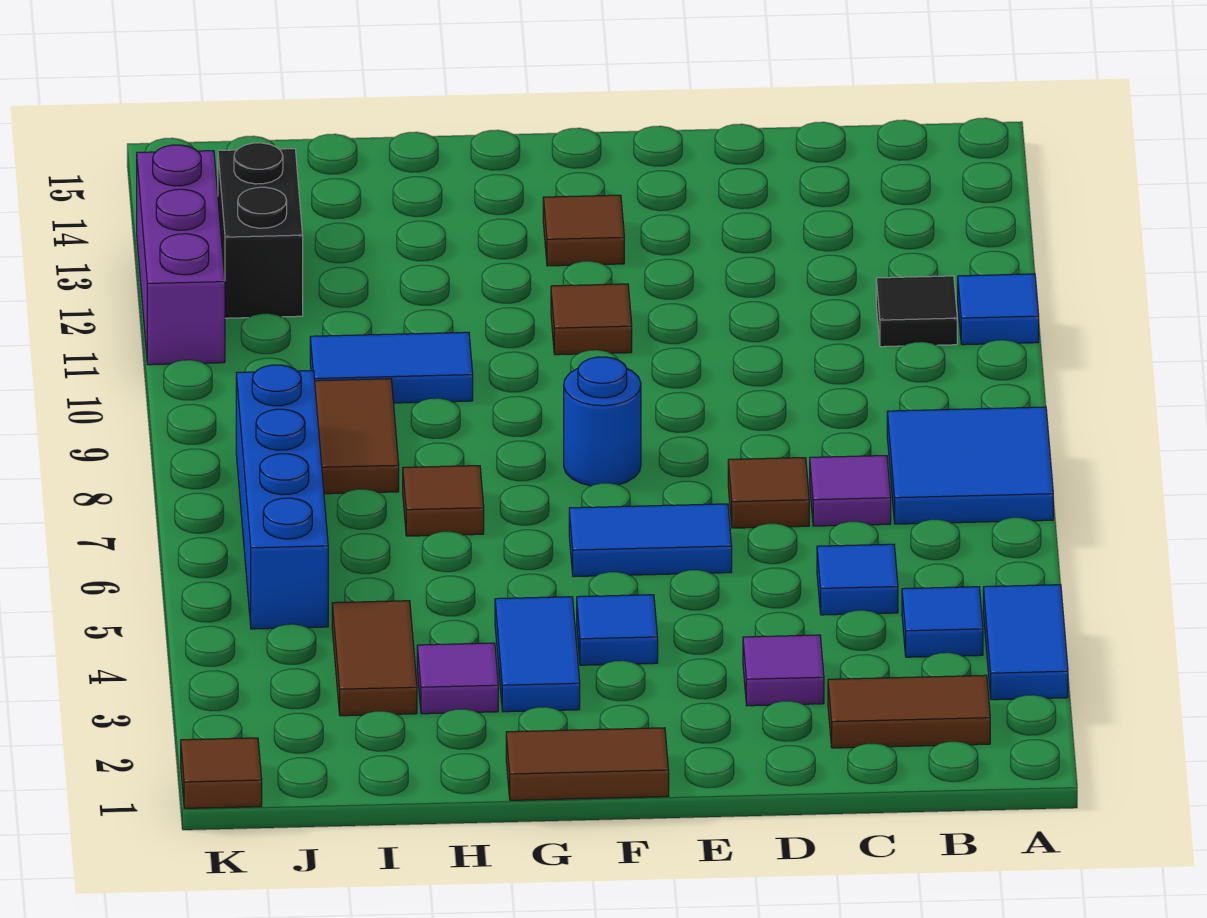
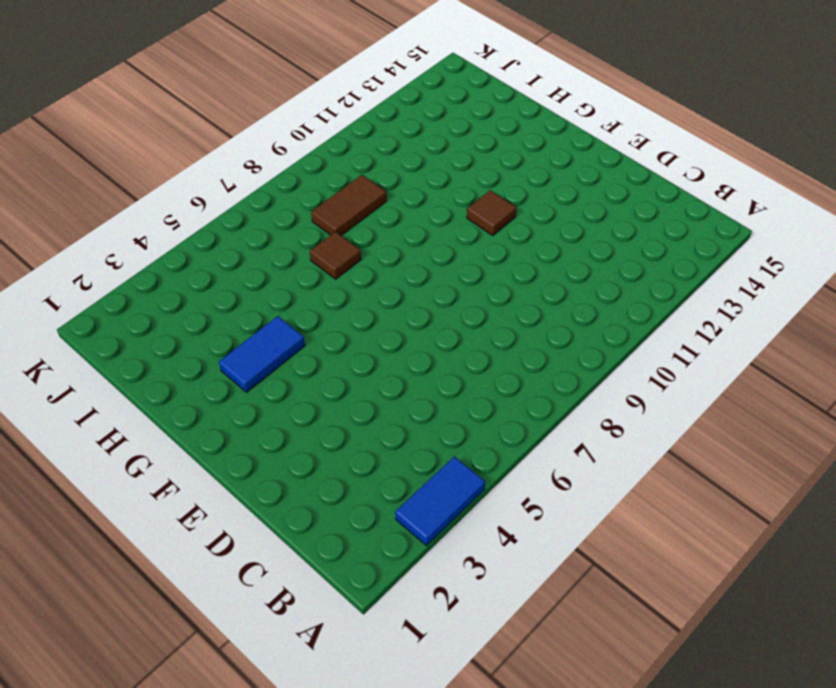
none -> blue 2x2 tile [887,407,1053,524]
none -> blue 1x1 tile [958,274,1039,345]
none -> brown 1x2 tile [828,675,990,748]

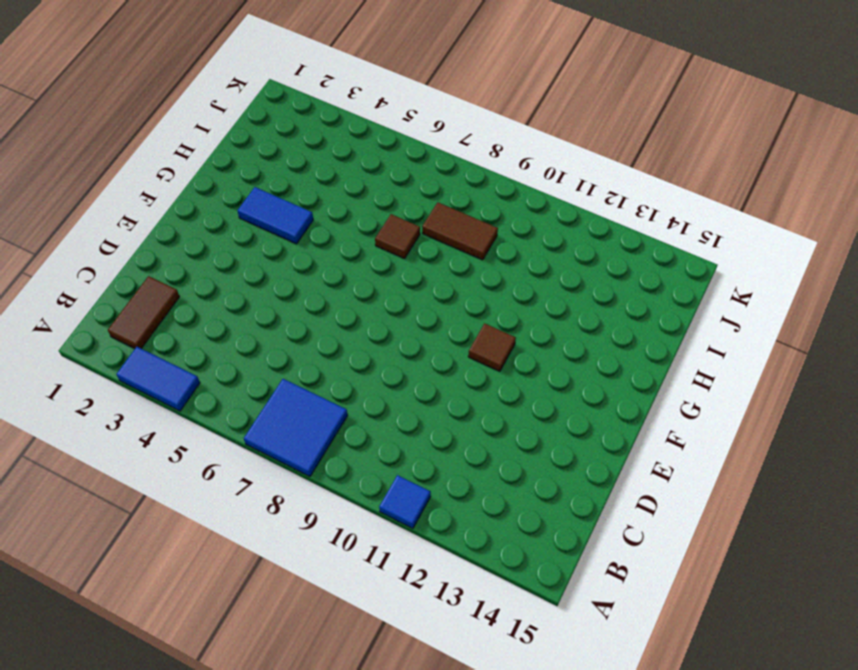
none -> blue 1x1 tile [902,587,983,657]
none -> black 1x1 tile [876,276,957,347]
none -> blue 1x1 tile [817,544,898,615]

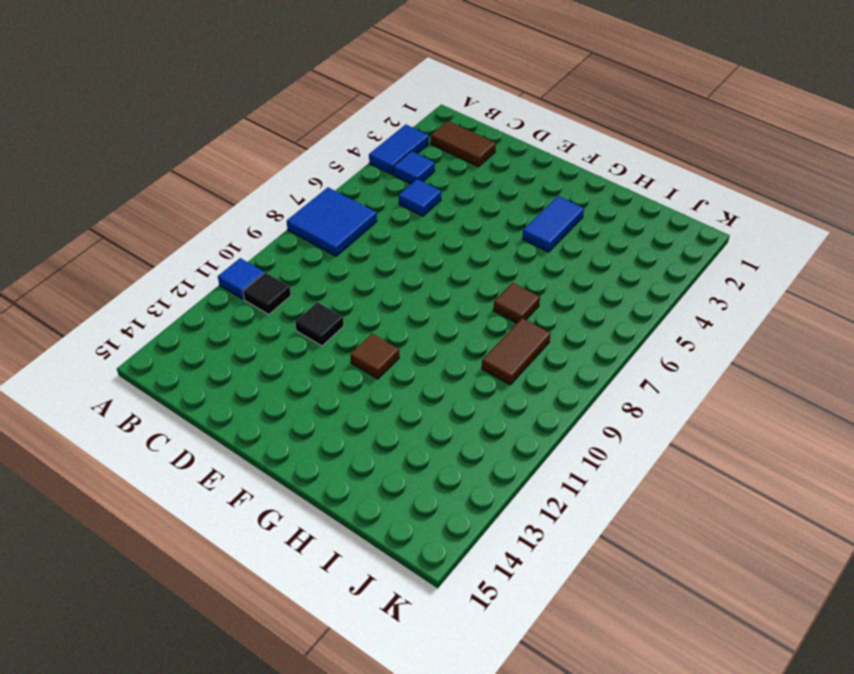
black 1x1 tile [295,302,344,346] -> none
none -> purple 1x1 tile [810,456,891,526]
none -> purple 1x1 tile [743,635,824,706]
none -> brown 1x1 tile [728,458,809,528]

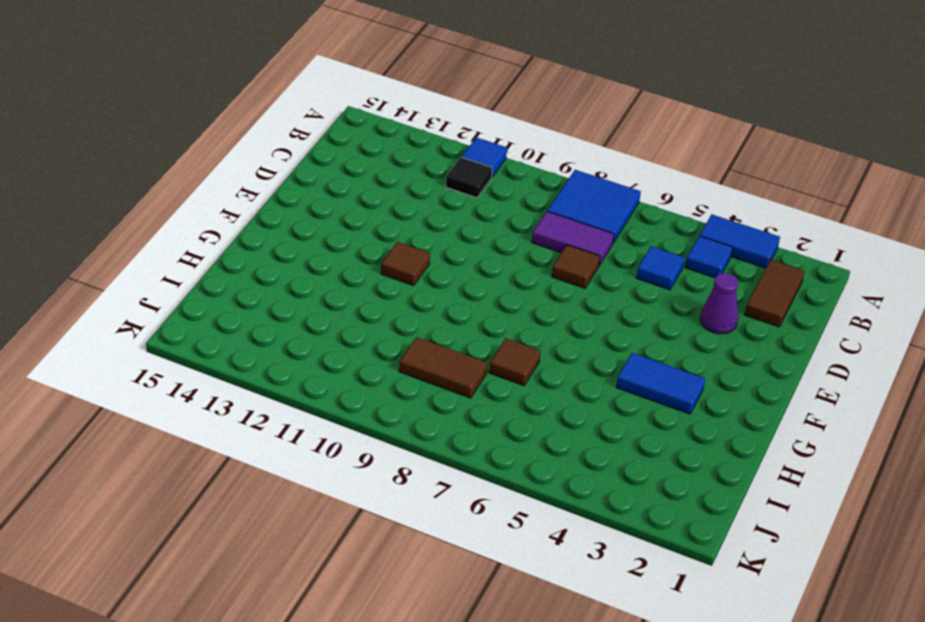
purple 1x2 tile [532,211,614,265] -> purple 1x1 tile [810,456,891,526]
purple 1x1 cone [700,273,738,334] -> purple 1x1 tile [743,635,824,706]
none -> blue 1x2 tile [569,504,732,577]
none -> brown 1x2 tile [506,728,669,800]
none -> blue 1x1 tile [577,595,658,665]

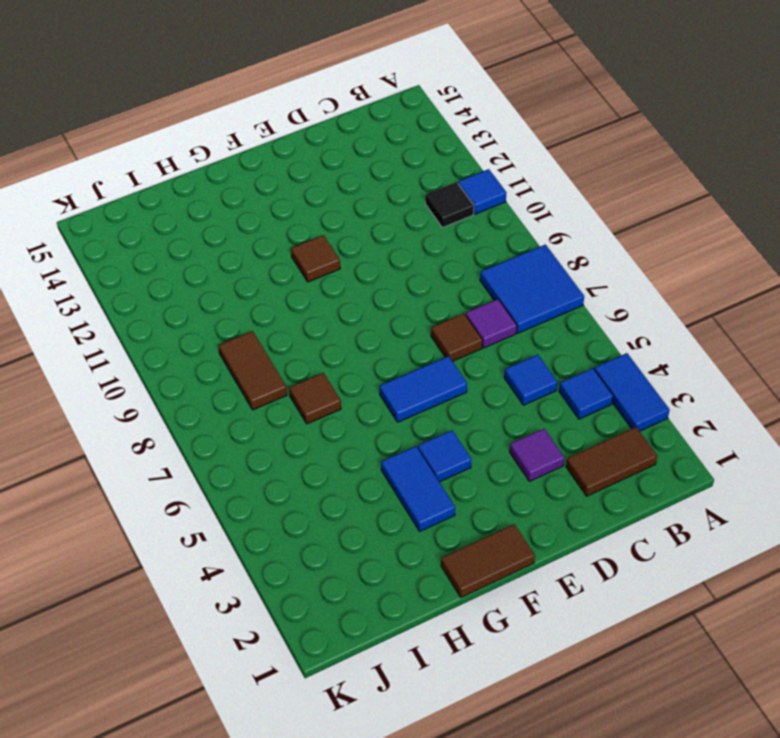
none -> blue 1x1 round brick [564,357,641,486]
none -> brown 1x1 tile [543,195,624,266]
none -> purple 1x1 tile [417,643,498,714]

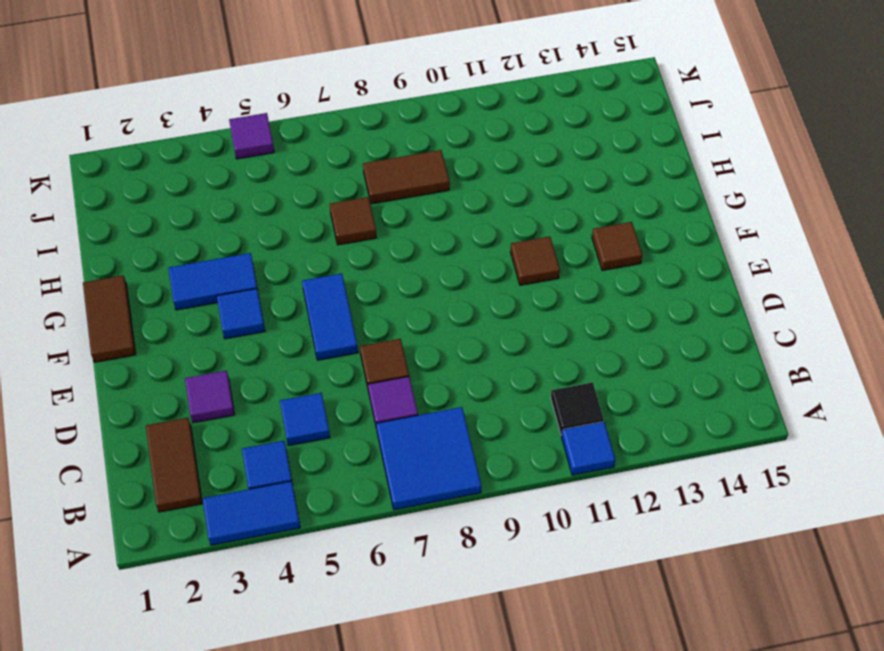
purple 1x1 tile [229,113,274,159] -> purple 1x1 tile moved to [417,643,498,714]
none -> blue 1x1 round brick [564,357,641,486]
none -> blue 1x2 tile [310,332,473,403]
none -> brown 1x2 tile [332,601,417,716]

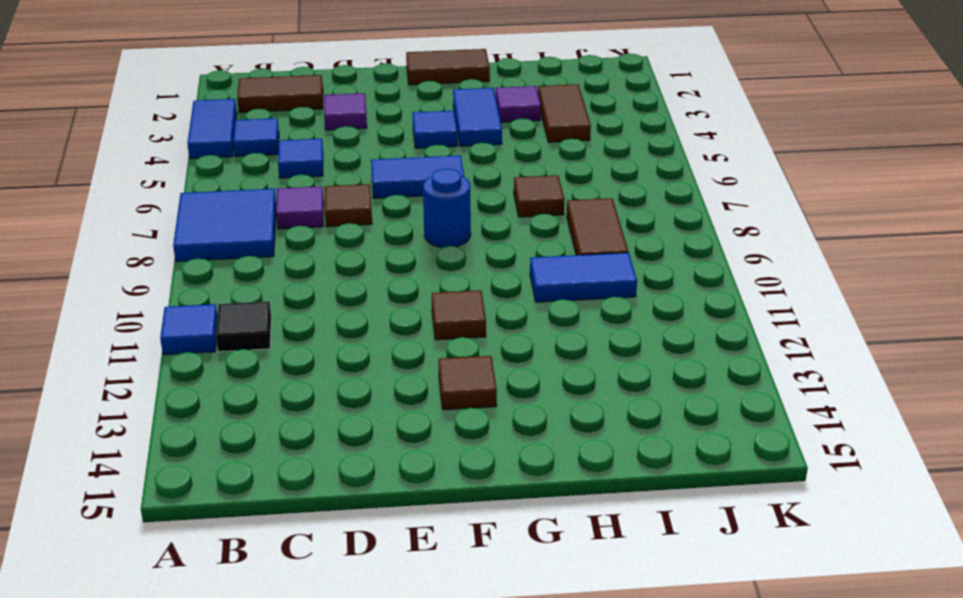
none -> blue 1x4 brick [236,365,328,629]
none -> black 1x2 brick [218,143,303,318]
none -> brown 1x1 tile [181,738,262,808]

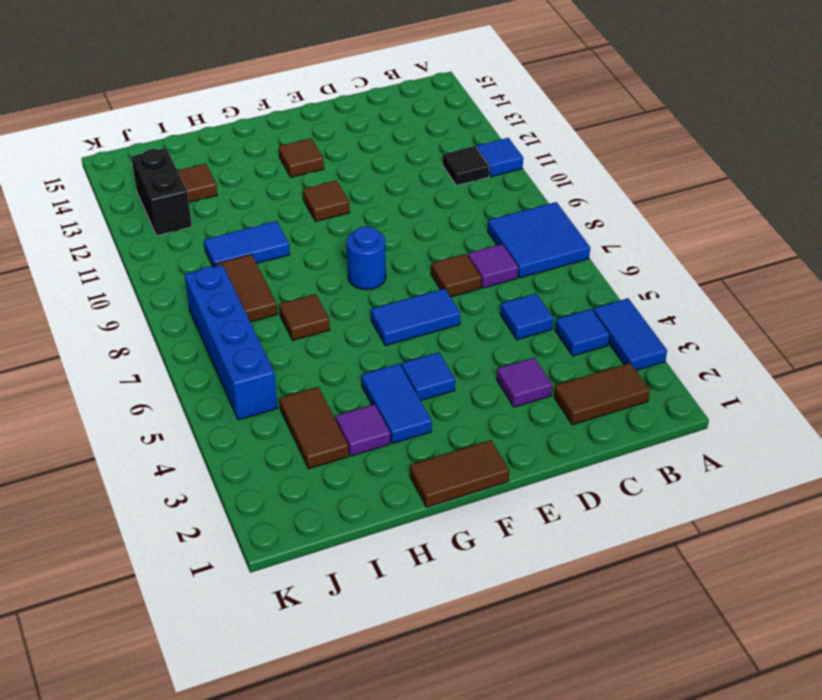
brown 1x1 tile [177,164,217,202] -> brown 1x1 tile moved to [181,738,262,808]
none -> purple 1x3 brick [137,145,225,365]

